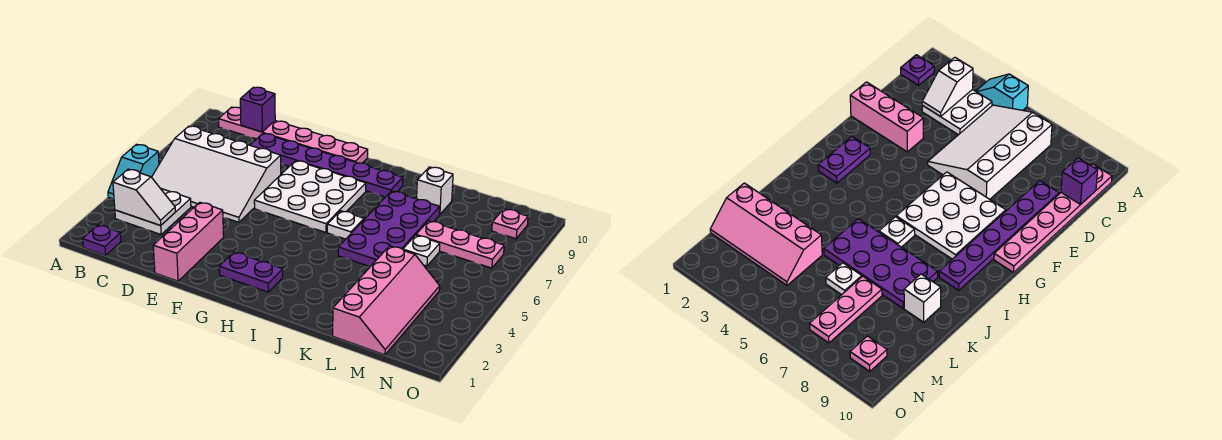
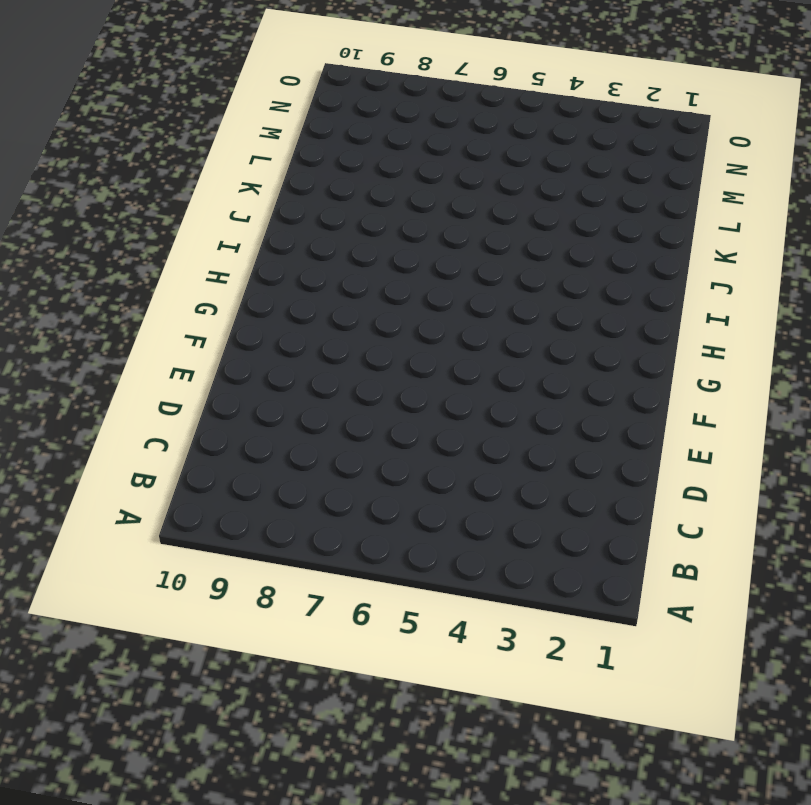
none -> cyan 1x2 slope [108,144,159,199]
none -> purple 1x1 plate [83,225,121,255]
none -> white 2x2 plate [115,188,191,234]

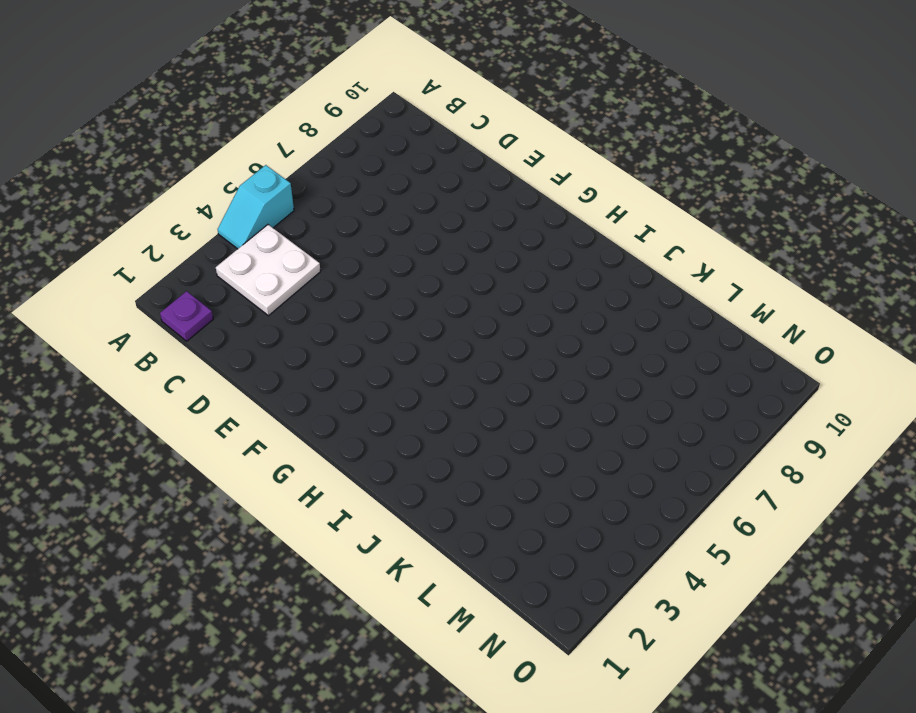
none -> white 3x4 slope [152,126,281,222]
none -> pink 1x6 plate [219,107,368,163]
none -> purple 1x6 plate [250,133,403,197]

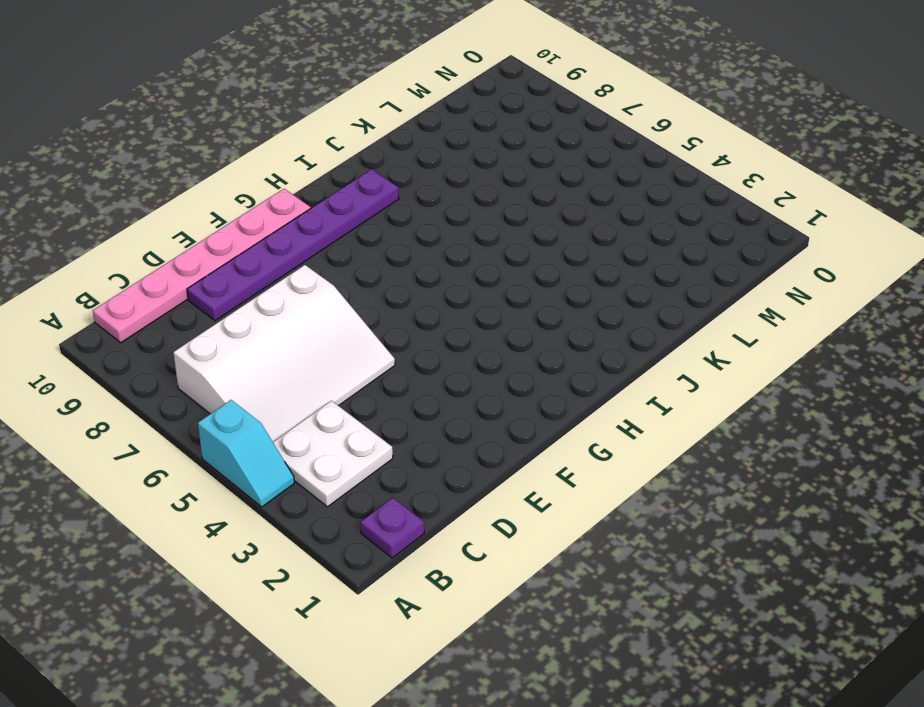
none -> pink 1x3 brick [153,202,224,281]
none -> white 3x3 plate [254,161,366,232]
none -> purple 1x2 plate [219,252,283,292]

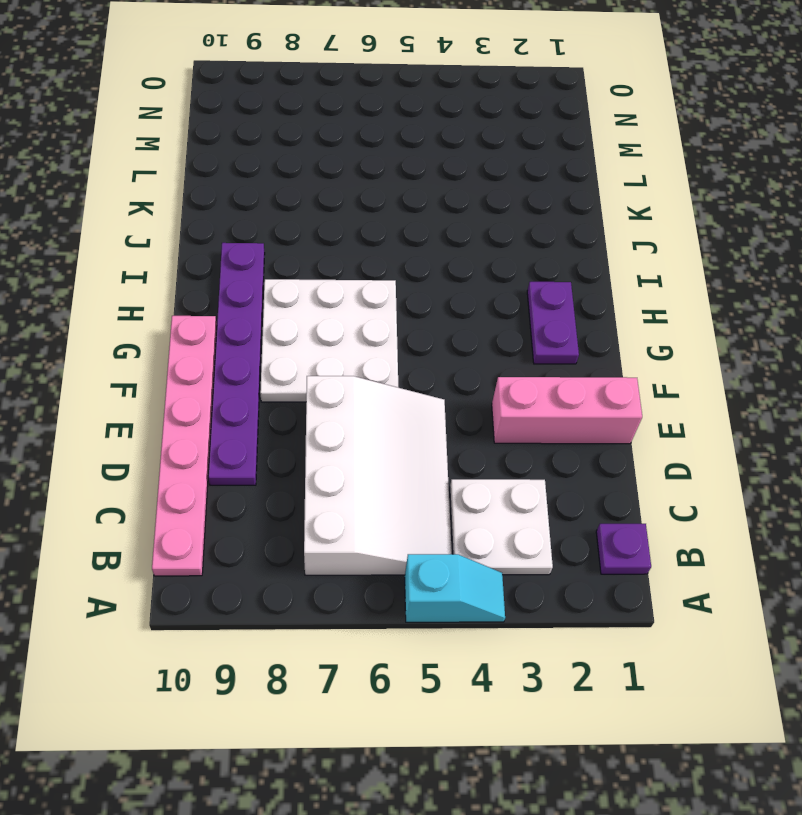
none -> white 1x1 plate [327,211,364,239]
none -> purple 2x4 plate [338,191,440,267]
none -> white 1x1 brick [417,167,453,214]

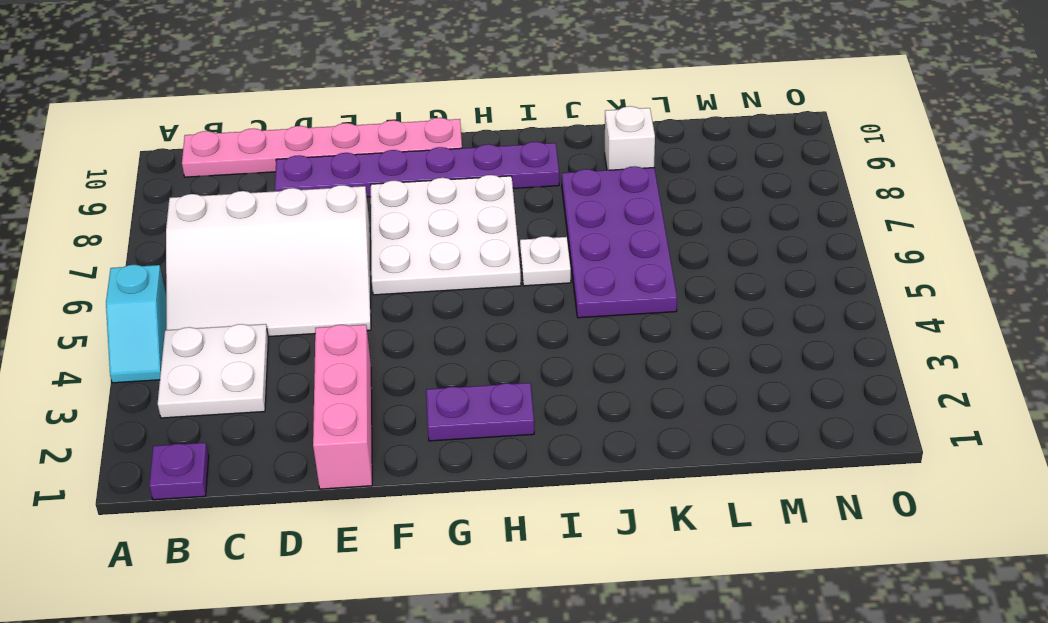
none -> pink 2x4 slope [333,246,440,355]
none -> white 1x1 plate [403,235,440,266]
none -> pink 1x3 plate [416,221,504,268]

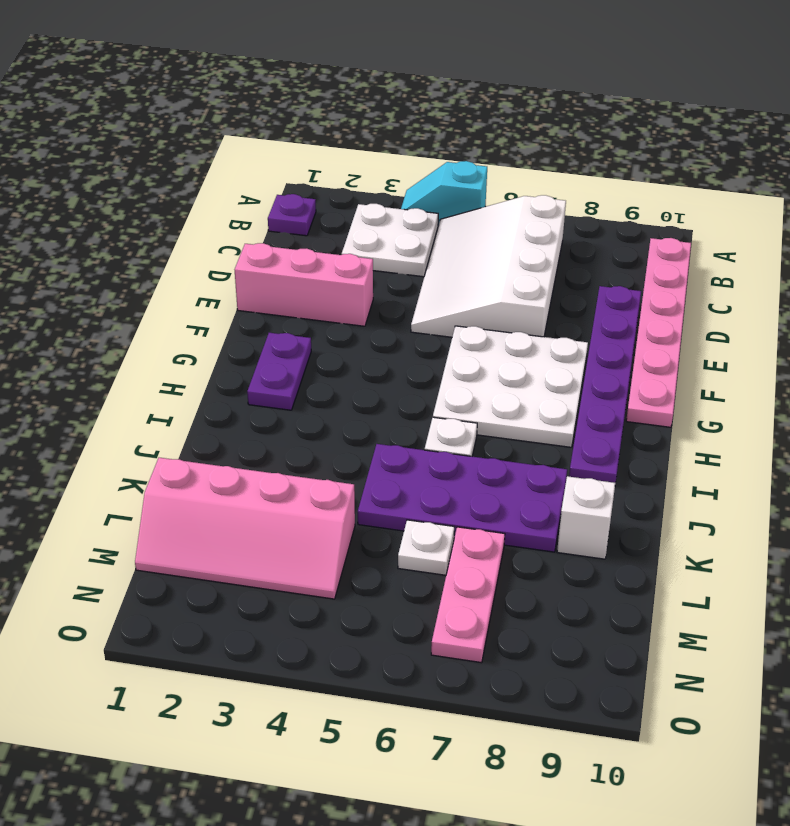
none -> pink 1x1 plate [492,209,528,239]
none -> white 1x2 slope [113,169,175,225]
none -> purple 1x1 brick [240,87,275,132]

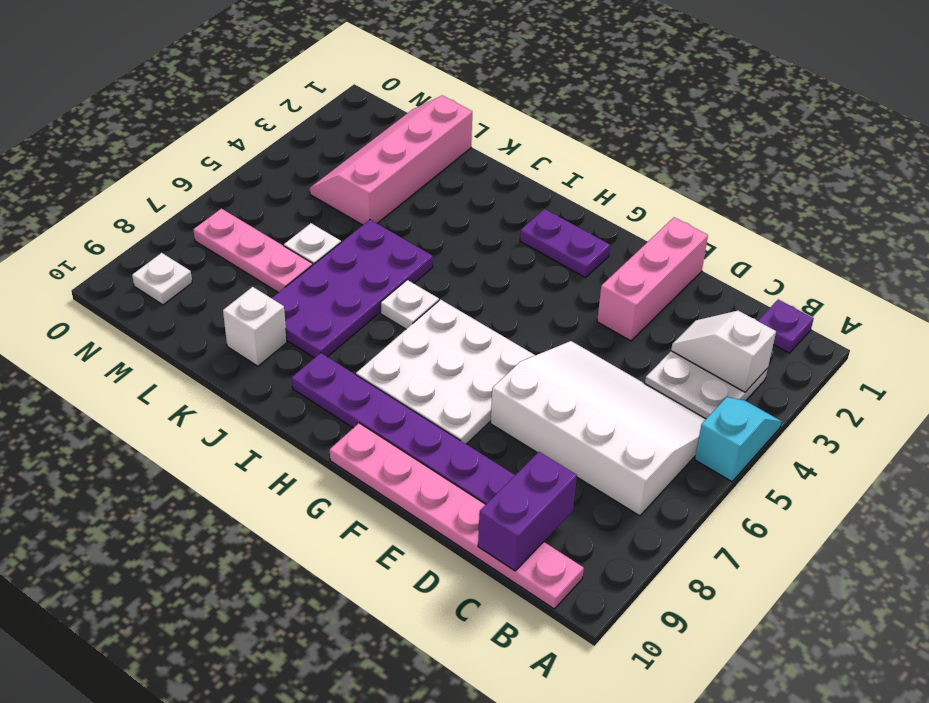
purple 1x2 brick [478,452,577,571] -> purple 1x1 brick [240,87,275,132]
white 1x1 plate [132,253,192,305] -> pink 1x1 plate [492,209,528,239]

